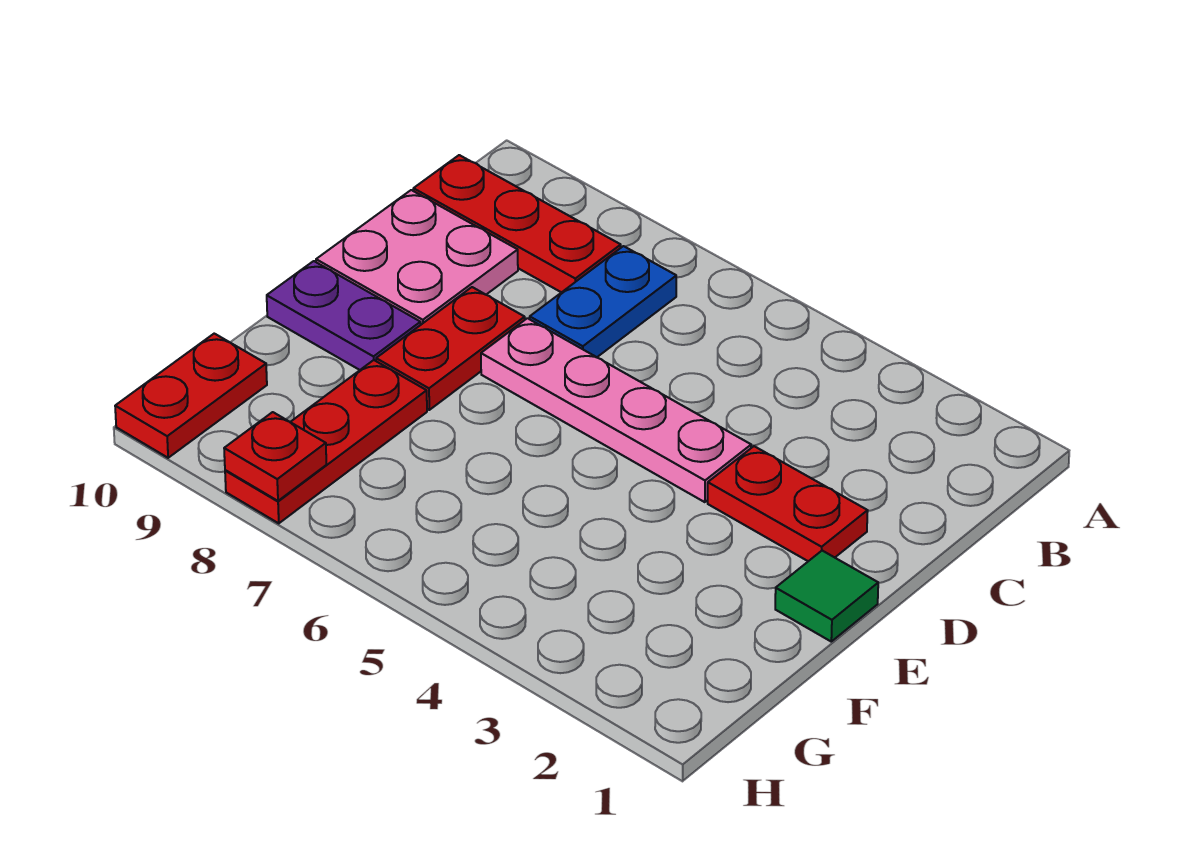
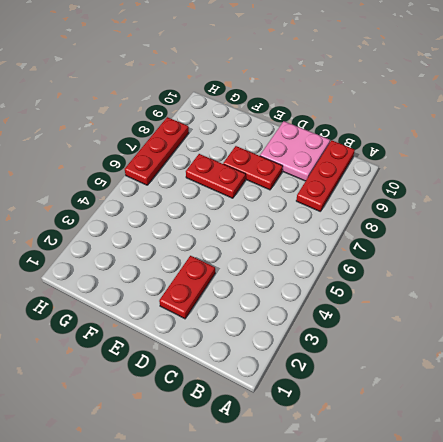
red 1x2 plate [186,154,246,198] -> red 1x2 plate moved to [115,334,267,458]
red 1x3 plate [125,117,189,185] -> red 1x3 plate turned to [225,360,427,523]
none -> blue 1x2 plate [530,246,676,357]
none -> pink 1x4 plate [481,318,751,502]

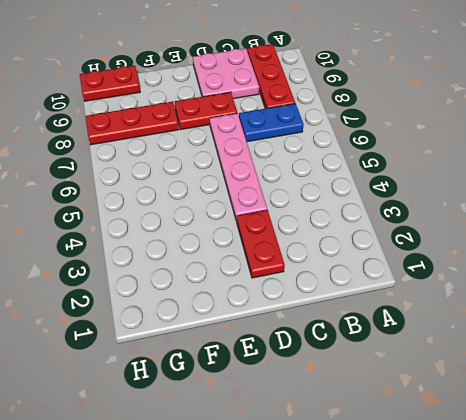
none -> green 1x1 tile [775,551,878,641]
none -> purple 1x2 plate [267,261,421,370]

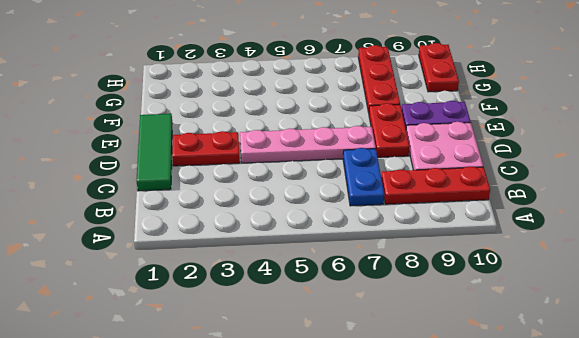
green 1x3 tile [136,114,172,191] -> green 1x1 tile [775,551,878,641]
none -> red 1x1 plate [224,412,326,501]

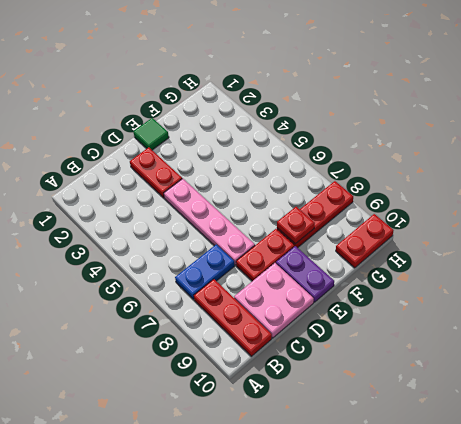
red 1x1 plate [277,207,315,244] -> red 1x1 plate moved to [224,412,326,501]

